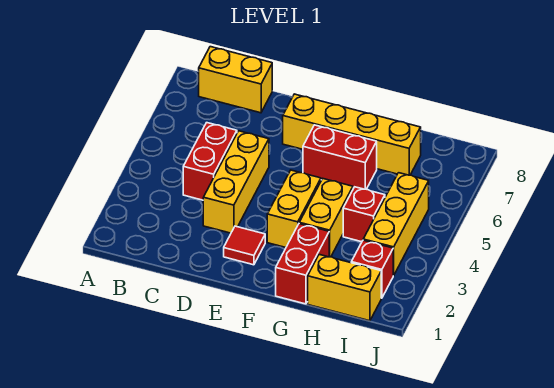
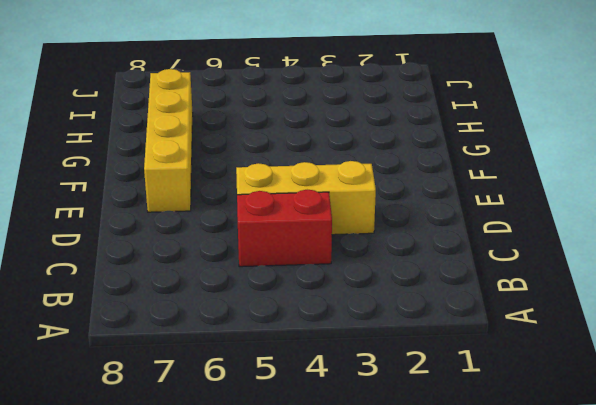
none -> yellow 1x2 brick [199,47,272,113]
none -> red 1x1 tile [224,226,265,265]
none -> yellow 1x2 brick [267,170,321,247]

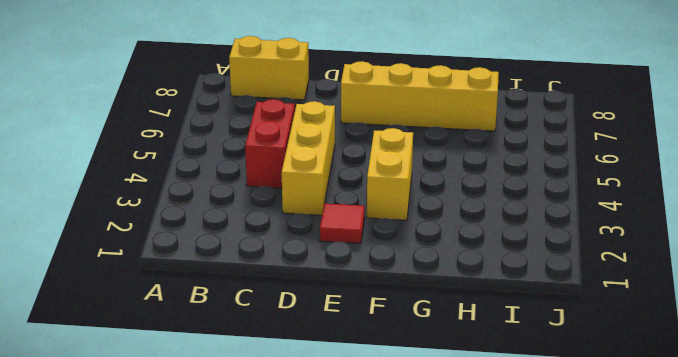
none -> red 1x2 brick [303,125,377,189]
none -> red 1x2 brick [276,224,329,304]
none -> yellow 1x2 brick [299,179,353,257]

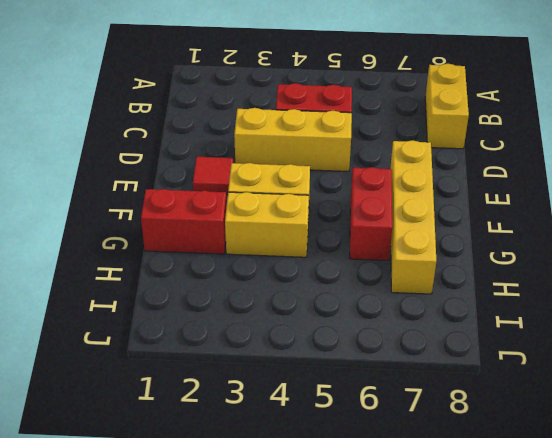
none -> yellow 1x2 brick [308,255,381,321]
none -> red 1x1 brick [343,187,385,242]
none -> red 1x1 brick [351,240,394,298]

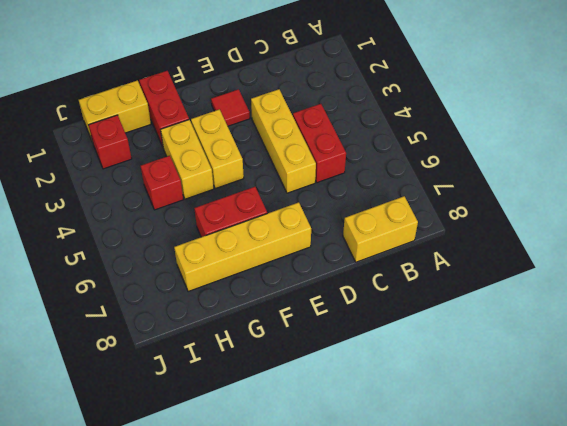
none -> yellow 1x3 brick [363,173,429,275]

